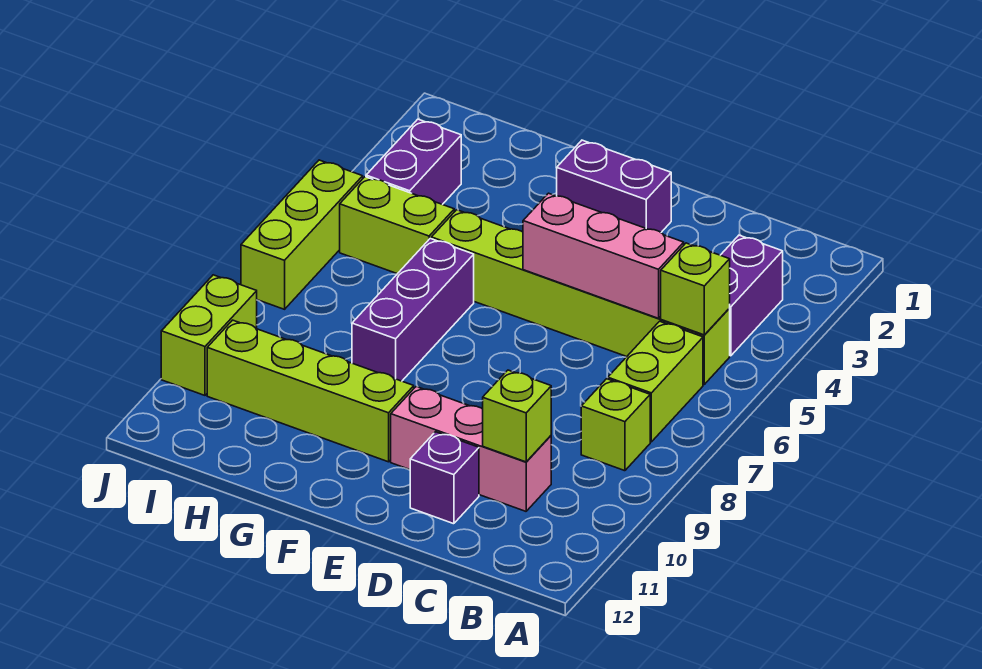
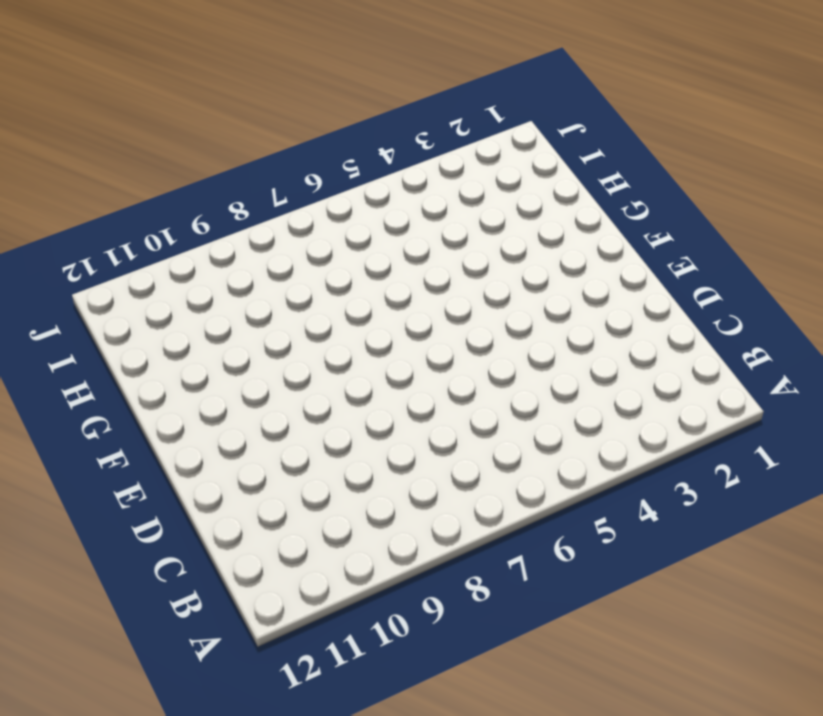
none -> purple 1x2 brick [721,235,783,356]
none -> lime 1x6 brick [431,210,730,384]
none -> lime 1x2 brick [608,321,703,442]

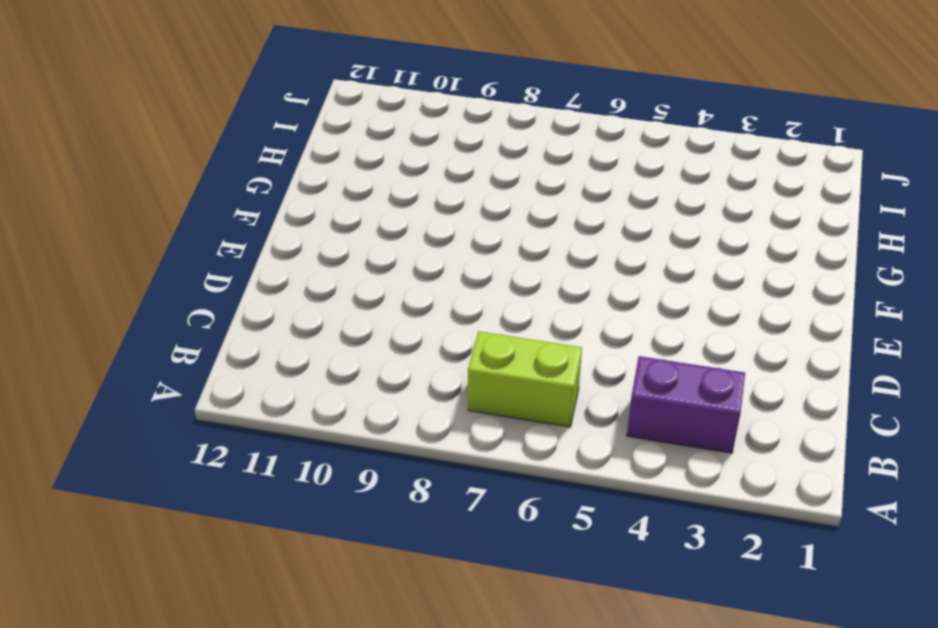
none -> lime 1x6 brick [431,210,730,384]
none -> lime 1x1 brick [581,379,650,471]
none -> pink 1x3 brick [391,387,551,511]

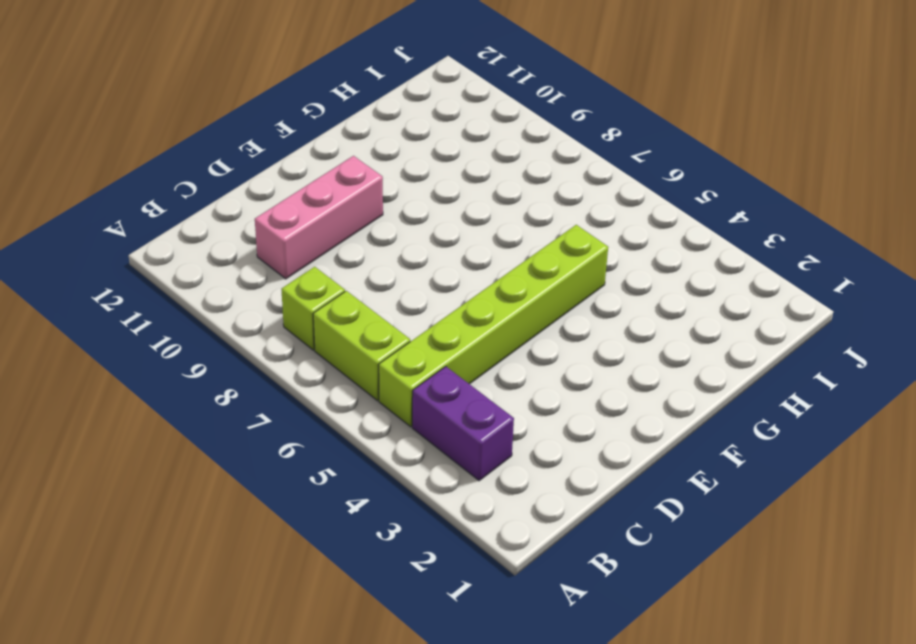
none -> purple 1x1 brick [410,432,479,524]
none -> purple 1x2 brick [557,140,671,232]
none -> lime 1x4 brick [207,320,414,462]

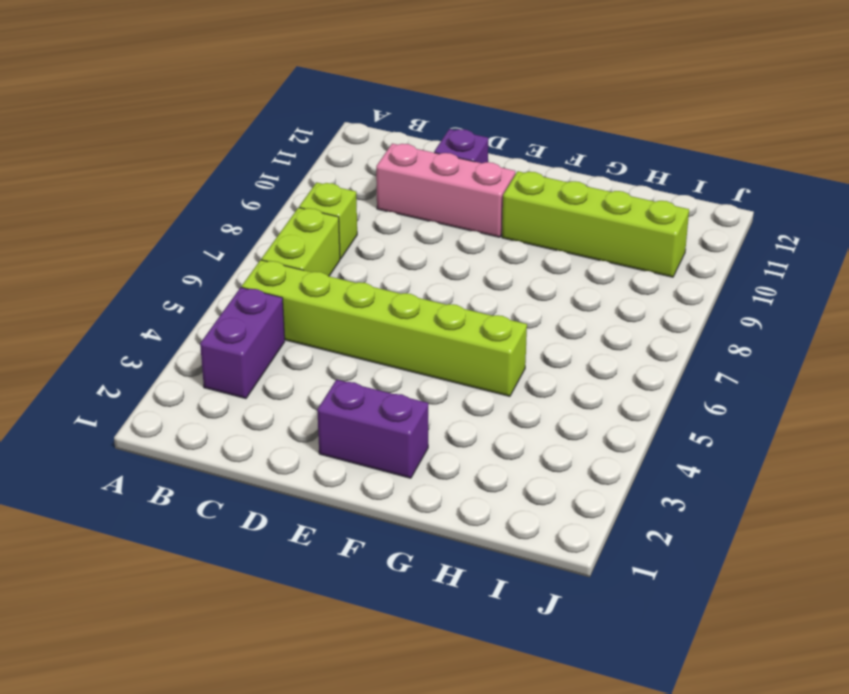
none -> purple 1x3 brick [352,239,474,381]
none -> lime 1x2 brick [340,177,454,274]
none -> purple 1x2 brick [366,119,461,204]

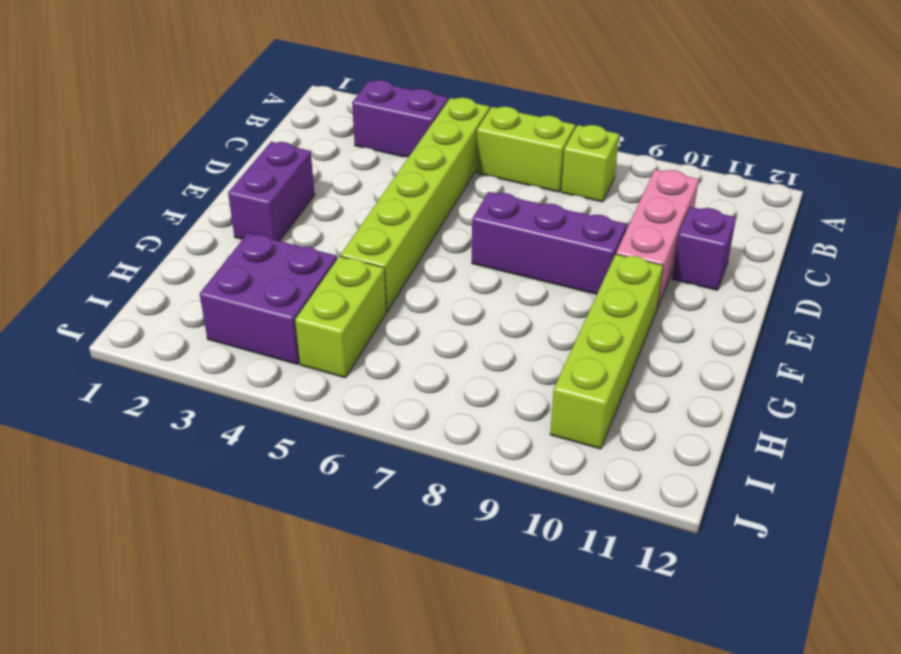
purple 1x3 brick [472,192,627,294] -> purple 1x3 brick moved to [352,239,474,381]
purple 2x2 brick [200,233,337,365] -> purple 1x2 brick [366,119,461,204]
none -> lime 1x3 brick [241,160,363,309]
none -> lime 1x2 brick [161,275,257,395]
none -> lime 1x1 brick [661,243,730,335]

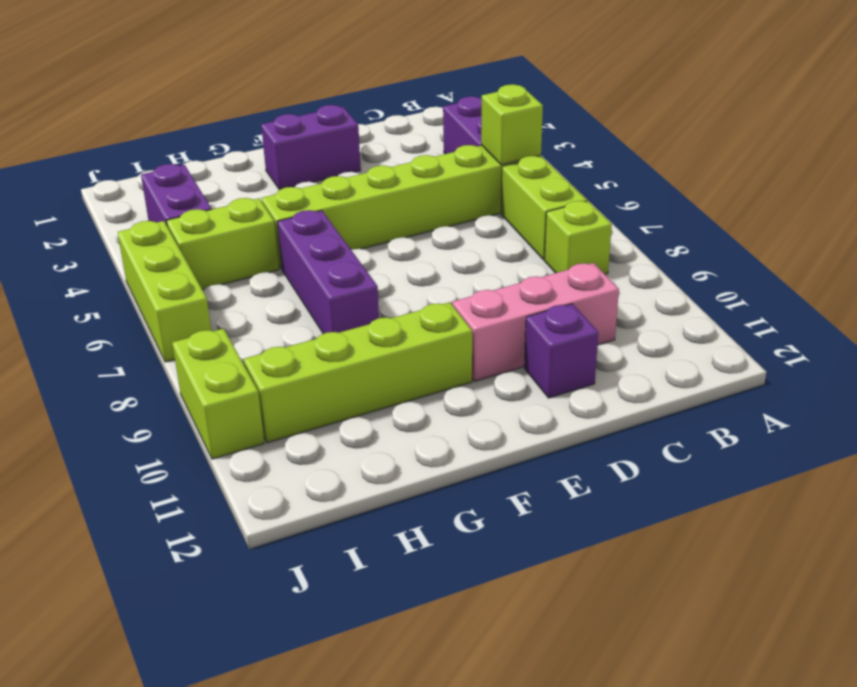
none -> pink 1x3 brick [523,193,684,318]
none -> lime 1x1 brick [483,370,551,462]

